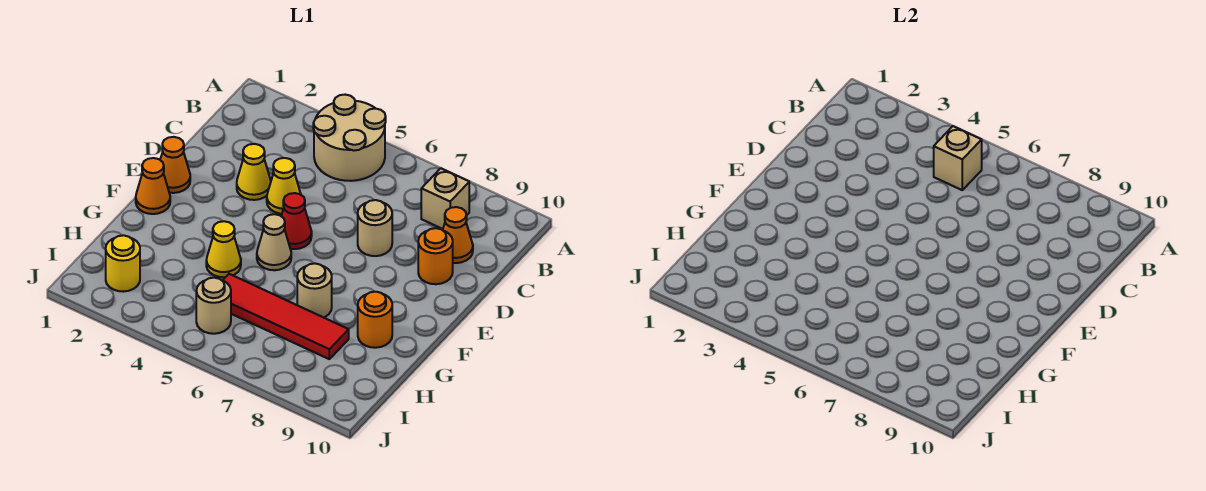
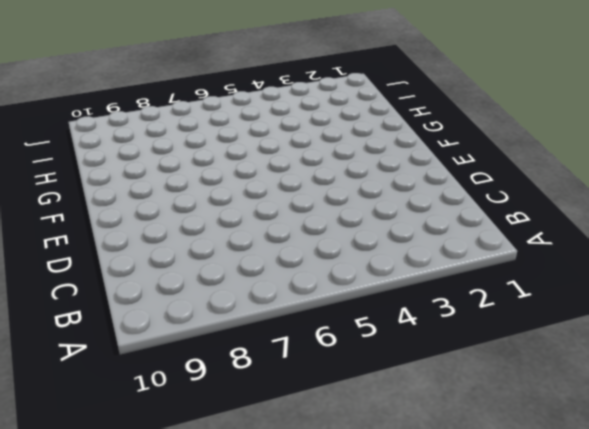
none -> tan 2x2 round brick [313,95,386,181]
none -> tan 1x1 brick [421,168,469,229]
none -> orange 1x1 cone [443,207,473,263]

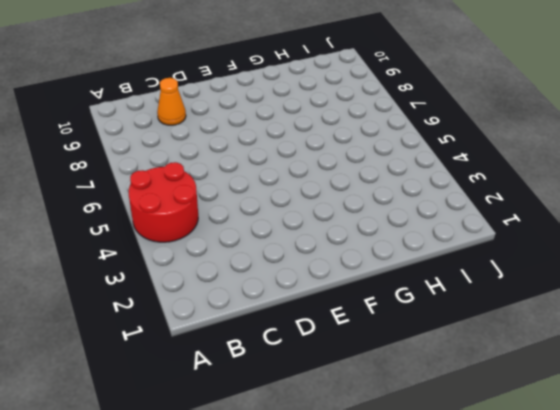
red 2x2 round brick [129,162,198,242] -> tan 2x2 round brick [313,95,386,181]
none -> tan 1x1 brick [421,168,469,229]
none -> yellow 1x1 cone [237,144,271,200]
none -> yellow 1x1 cone [267,158,301,214]

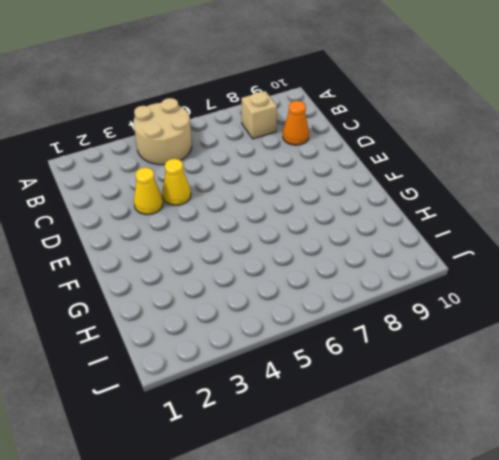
none -> tan 1x1 round brick [358,200,392,256]
none -> orange 1x1 round brick [418,228,453,284]
none -> orange 1x1 cone [160,137,190,193]

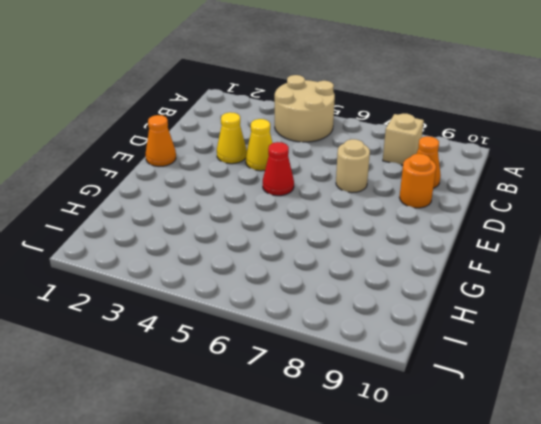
none -> orange 1x1 cone [136,158,170,214]
none -> tan 1x1 cone [257,214,291,270]
none -> yellow 1x1 cone [206,221,241,277]

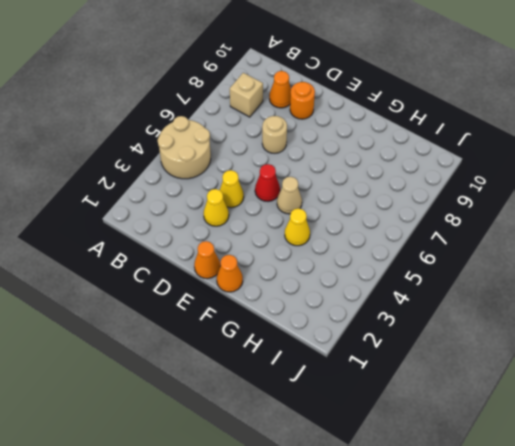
none -> tan 1x1 round brick [297,264,332,318]
none -> orange 1x1 round brick [358,292,392,348]
none -> red 1x4 tile [223,274,349,359]

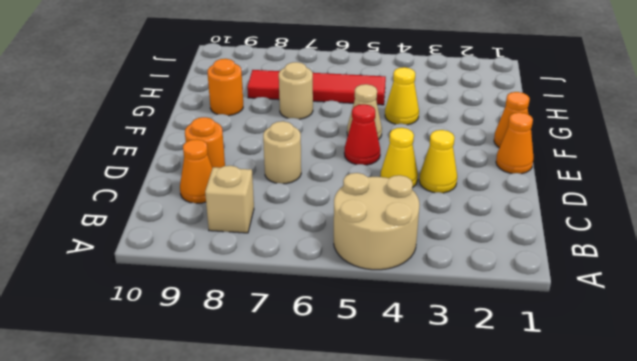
none -> yellow 1x1 round brick [106,235,140,292]
none -> tan 1x1 round brick [196,278,231,334]
none -> tan 1x1 brick [934,126,982,190]

